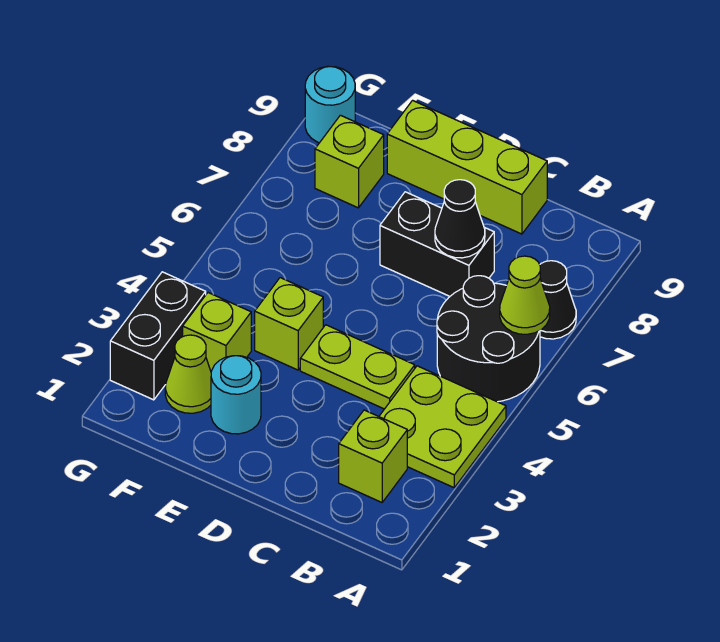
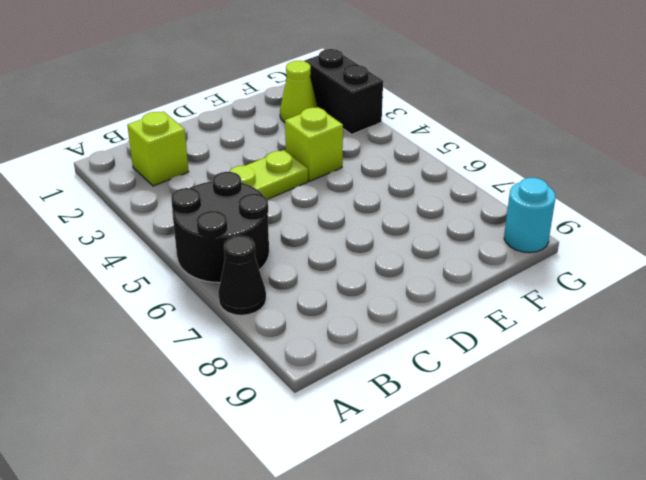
none -> lime 2x2 plate [379,366,506,488]
none -> black 1x2 brick [380,192,494,296]
none -> lime 1x3 brick [387,100,547,234]

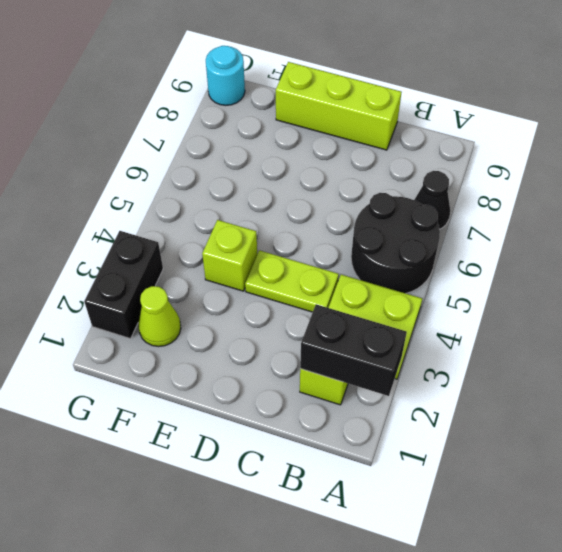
black 1x2 brick [300,304,407,396] -> black 1x2 brick moved to [380,192,494,296]
none -> cyan 1x1 round brick [211,356,261,434]
none -> lime 1x1 brick [183,293,251,371]
none -> lime 1x1 brick [315,115,384,208]

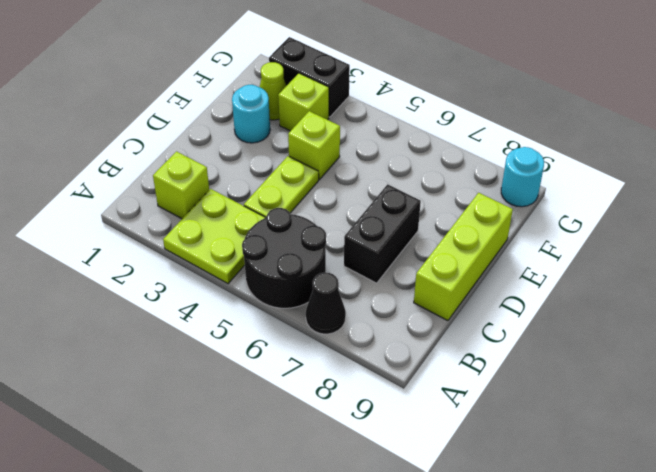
none -> lime 1x1 brick [315,115,384,208]
none -> lime 1x1 cone [500,256,550,334]
none -> black 1x1 cone [435,180,485,258]

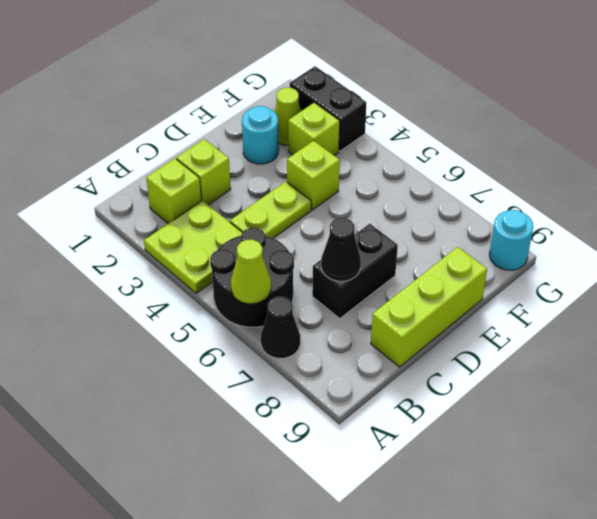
lime 1x1 brick [176,139,231,205] -> lime 1x1 brick moved to [315,115,384,208]

